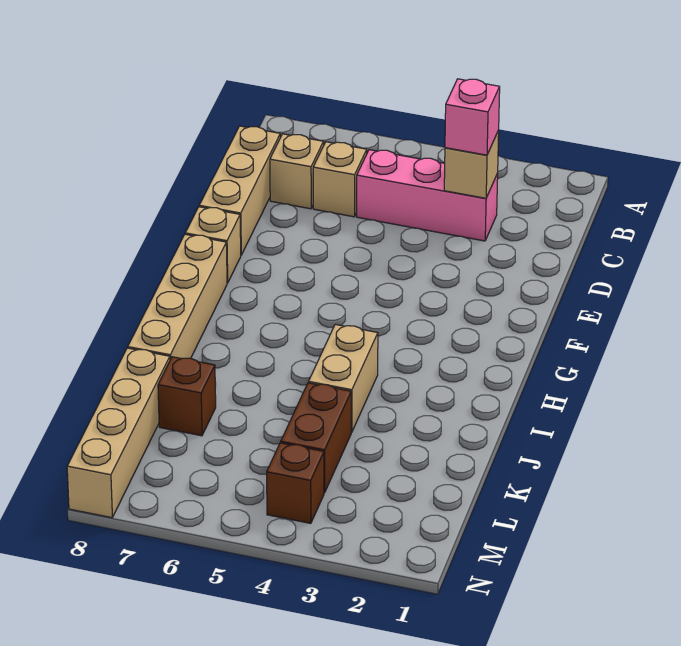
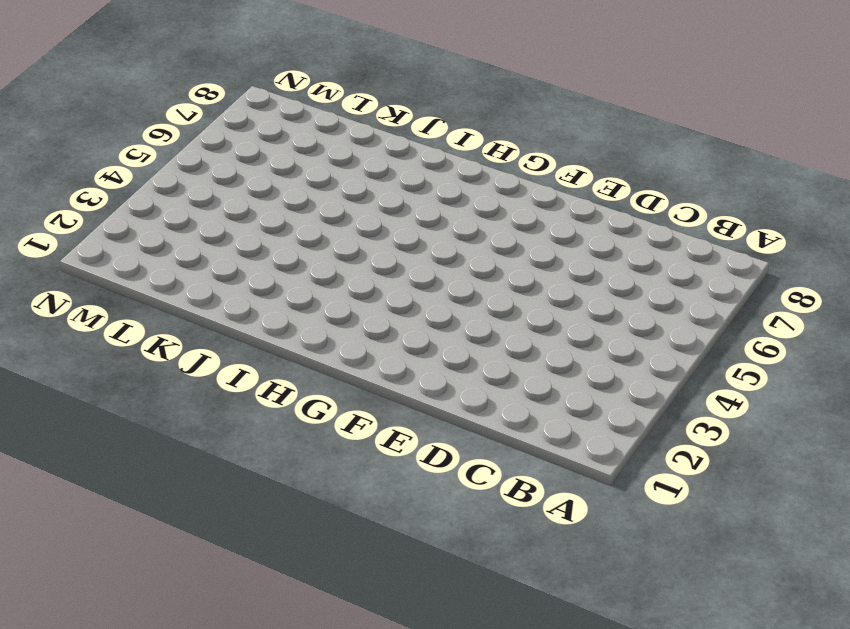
none -> pink 1x3 brick [357,150,498,241]
none -> tan 1x1 brick [313,142,367,217]
none -> tan 1x1 brick [270,134,324,209]

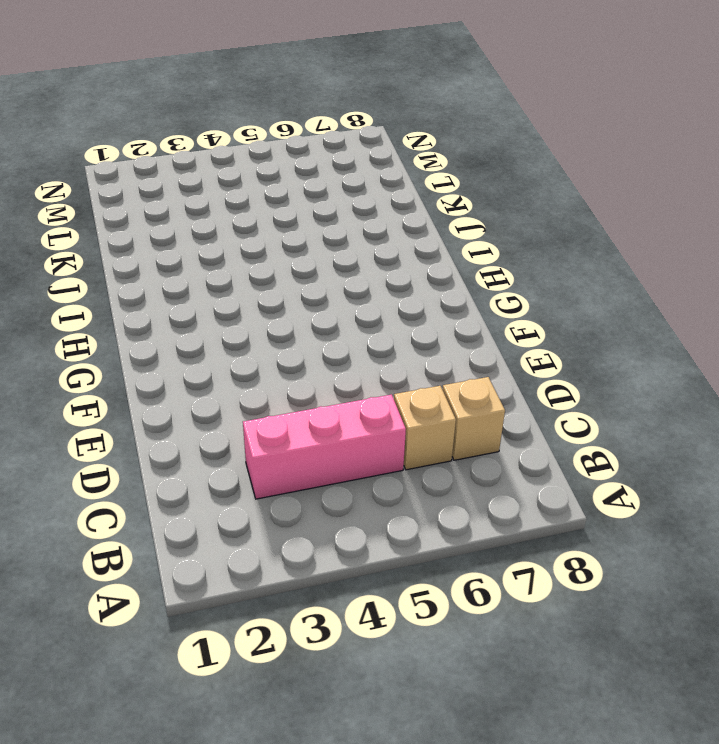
none -> tan 1x3 brick [199,126,280,255]
none -> tan 1x1 brick [185,207,241,283]
none -> tan 1x4 brick [128,234,227,360]

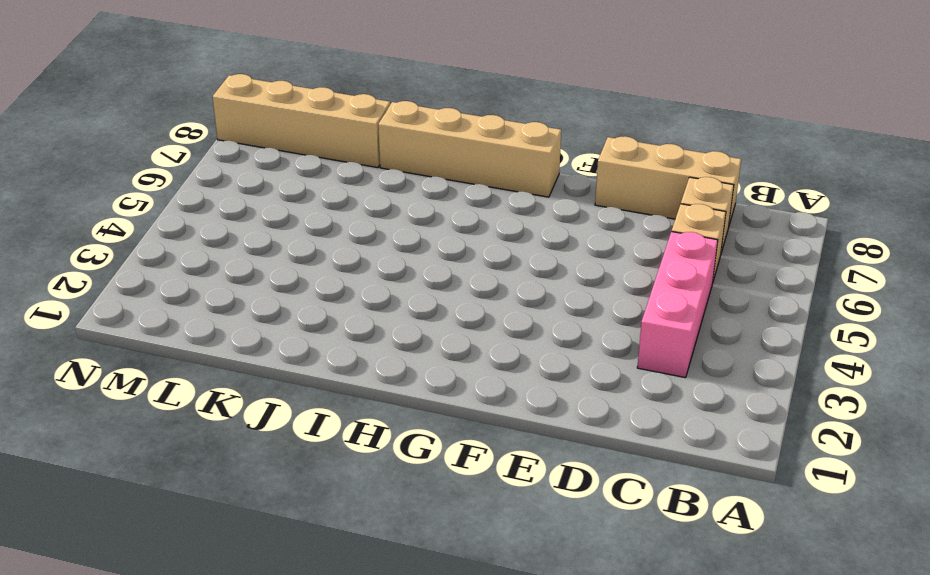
none -> tan 1x1 brick [185,207,241,283]
none -> tan 1x2 brick [309,324,378,432]
none -> brown 1x2 brick [281,383,351,493]

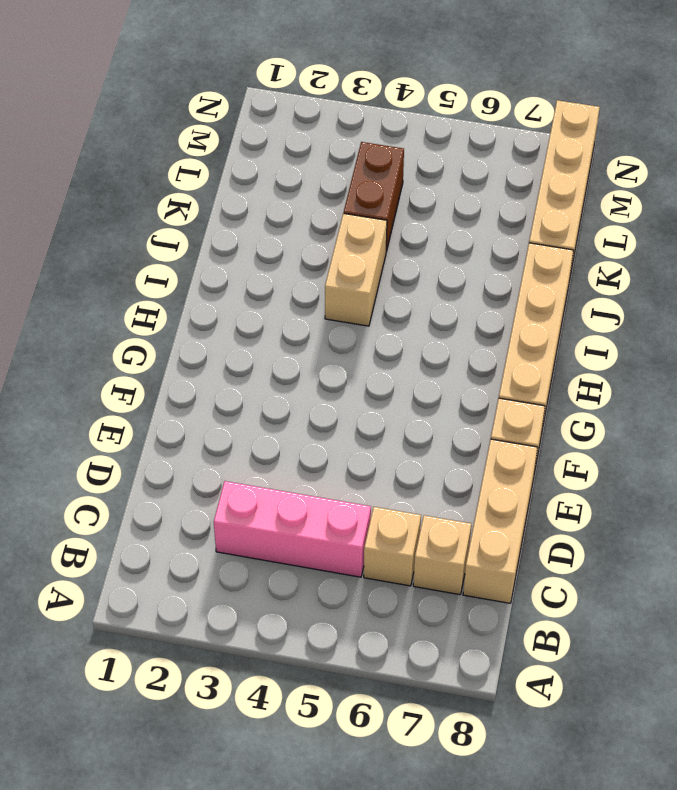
none -> brown 1x1 brick [158,357,216,436]
none -> brown 1x1 brick [267,443,324,523]
none -> tan 1x1 brick [444,131,499,198]

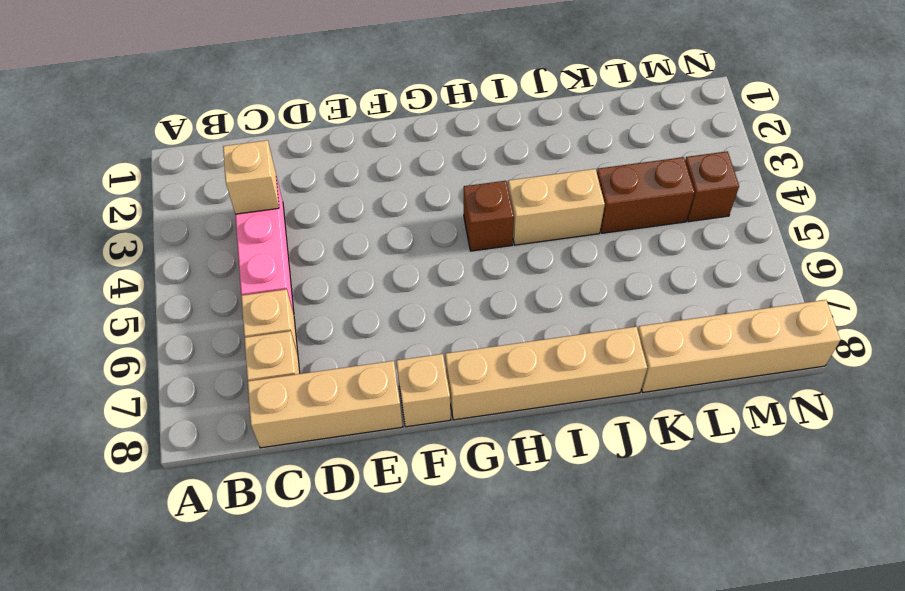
brown 1x1 brick [464,181,514,251] -> brown 1x1 brick moved to [158,357,216,436]
none -> pink 1x1 brick [445,79,500,155]

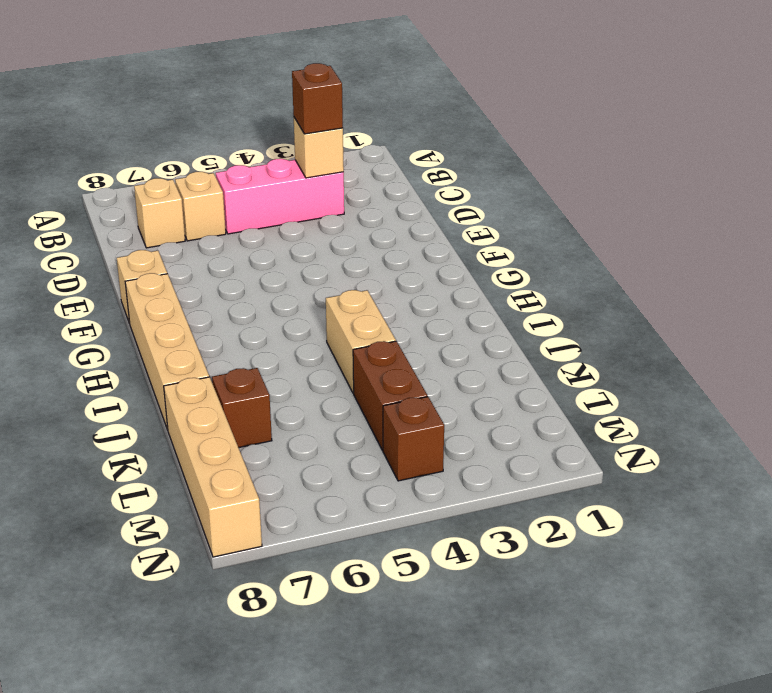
brown 1x1 brick [292,63,343,134] -> pink 1x1 brick [445,79,500,155]
none -> tan 1x3 brick [199,126,280,255]

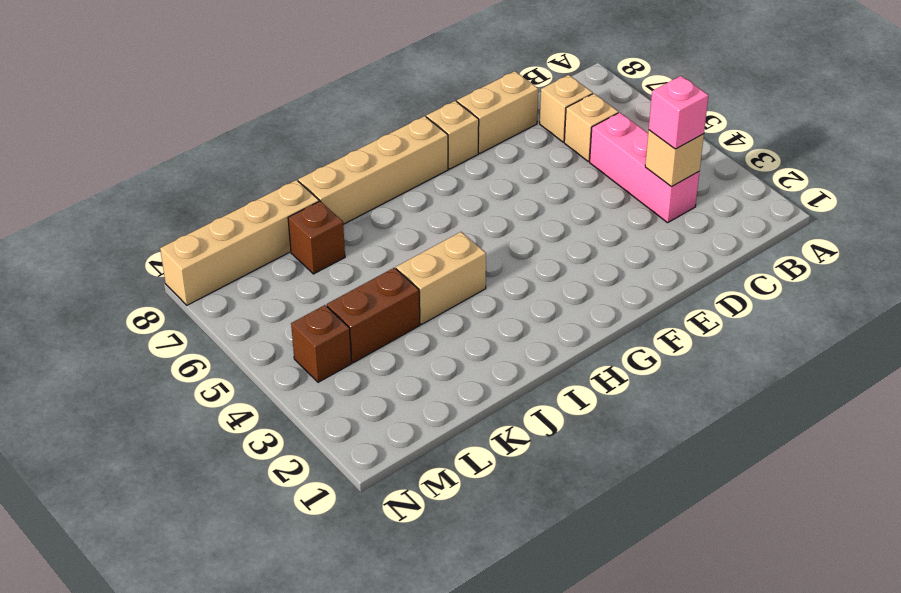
tan 1x2 brick [457,71,538,153] -> tan 1x3 brick [199,126,280,255]

